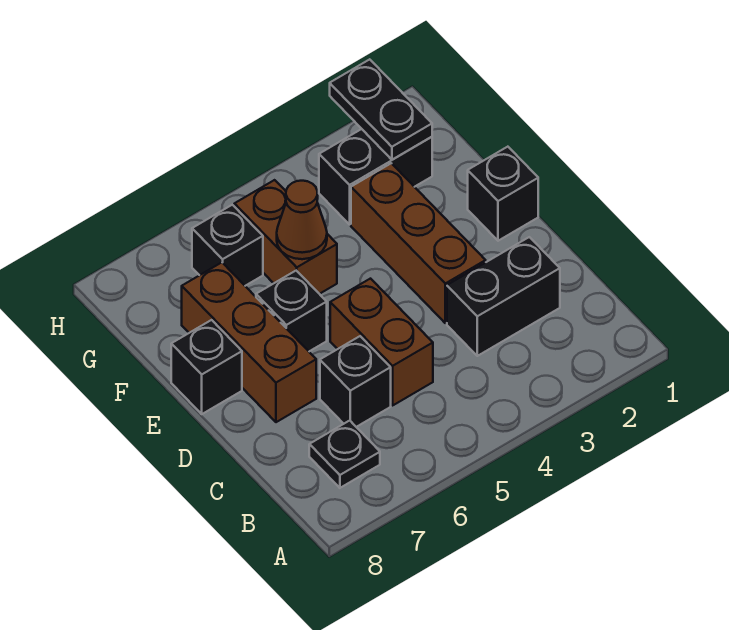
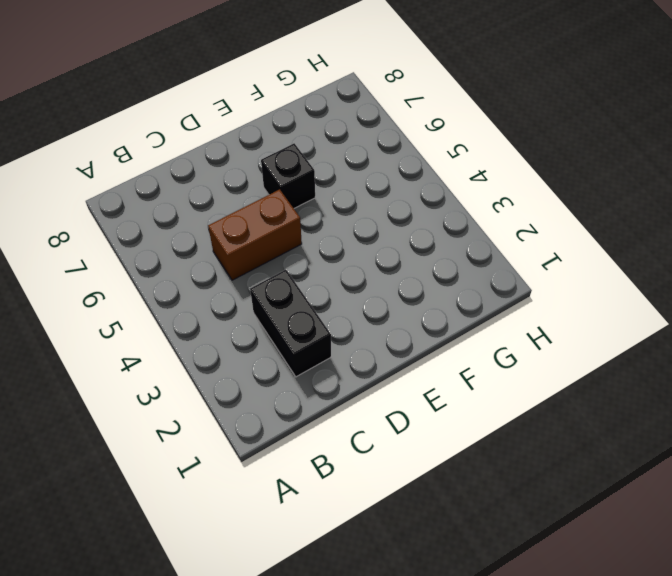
none -> black 1x1 plate [309,421,380,488]
none -> black 1x1 brick [320,336,391,427]
none -> brown 1x3 brick [351,163,486,323]

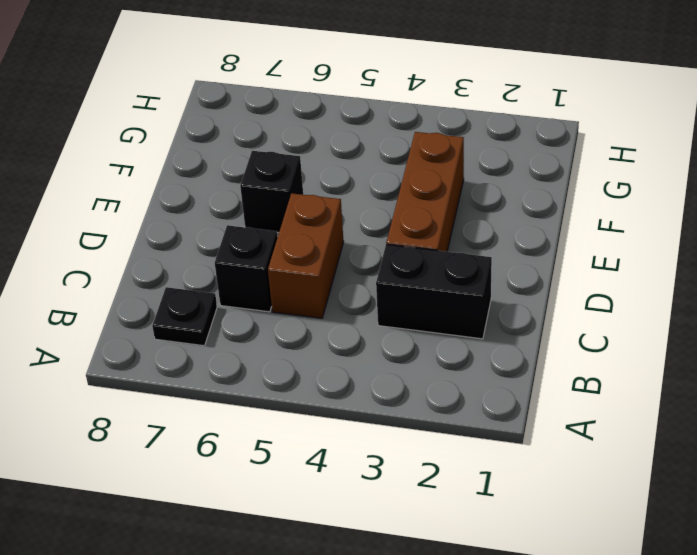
none -> brown 1x3 brick [182,263,316,422]
none -> black 1x1 brick [468,147,538,241]
none -> black 1x1 brick [171,320,242,414]

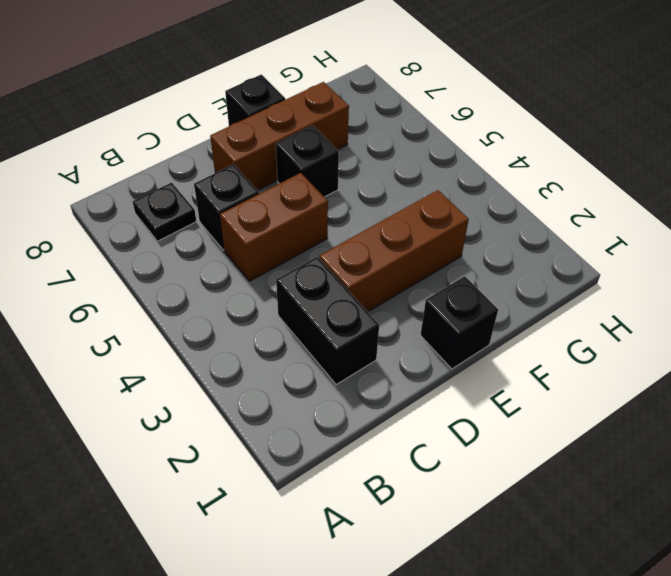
none -> brown 1x2 brick [234,180,337,294]
none -> black 1x2 brick [319,129,432,224]
none -> black 1x1 brick [192,205,263,286]

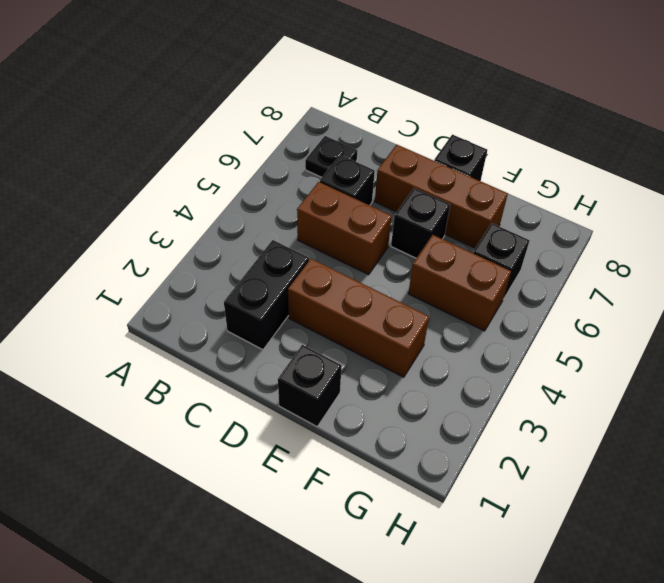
none -> black 1x2 brick [319,129,432,224]
none -> brown 1x1 cone [277,181,327,259]
none -> black 1x2 plate [330,59,432,160]

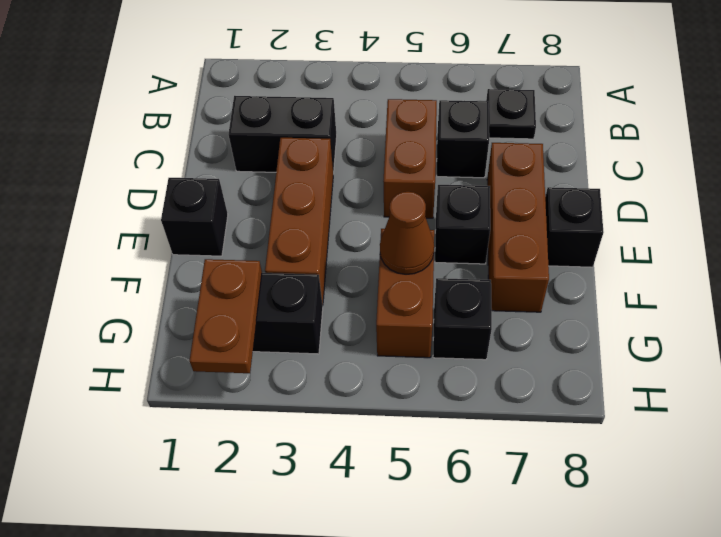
brown 1x2 plate [190,259,262,373] -> black 1x2 plate [330,59,432,160]

